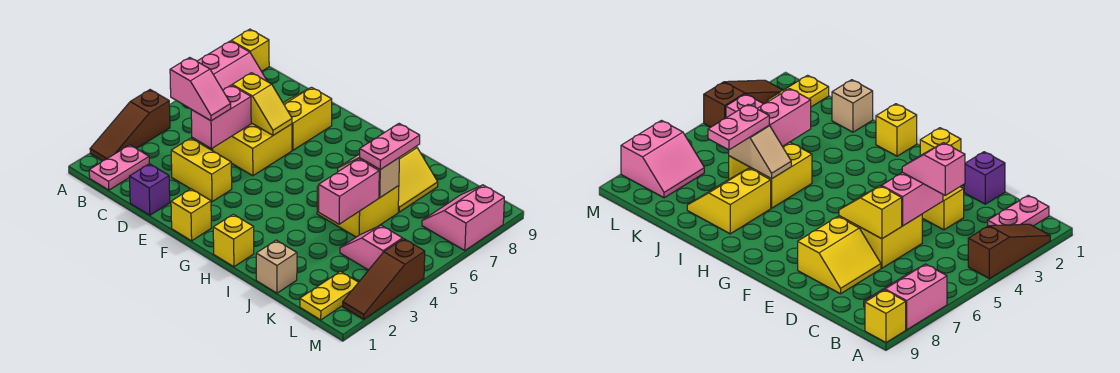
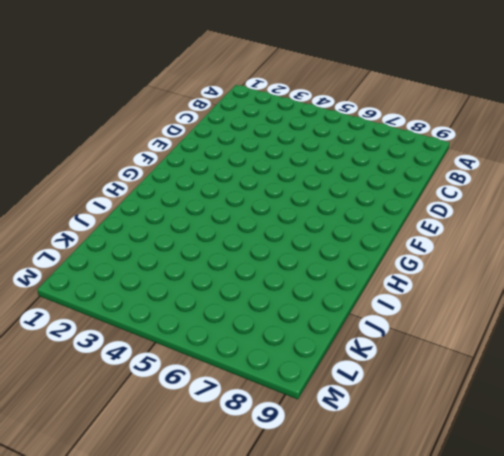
none -> brown 1x3 slope [90,90,170,161]
none -> pink 2x2 slope [197,41,267,90]
none -> yellow 1x1 brick [231,29,269,71]

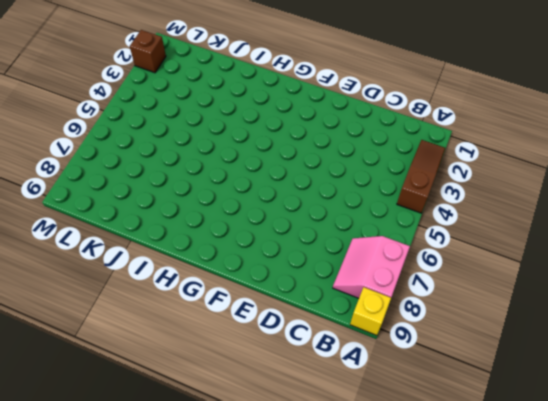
brown 1x1 brick [130,30,166,73] -> brown 1x3 slope [343,239,425,319]
none -> pink 1x2 plate [89,145,149,190]
none -> purple 1x1 brick [129,164,170,215]
none -> yellow 1x2 brick [171,138,232,202]

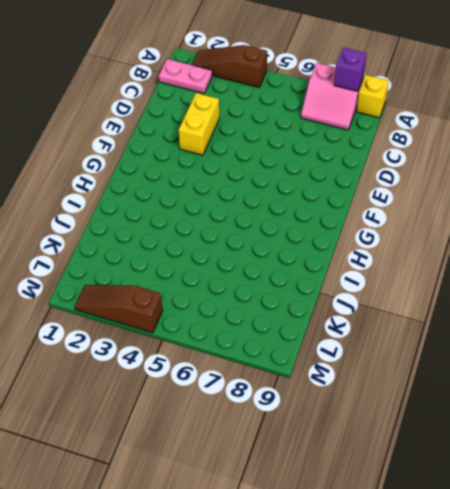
purple 1x1 brick [334,48,367,91] -> purple 1x1 brick moved to [129,164,170,215]
none -> yellow 2x2 brick [213,123,292,176]
none -> yellow 2x2 slope [283,87,332,150]
none -> yellow 1x1 brick [171,189,211,241]

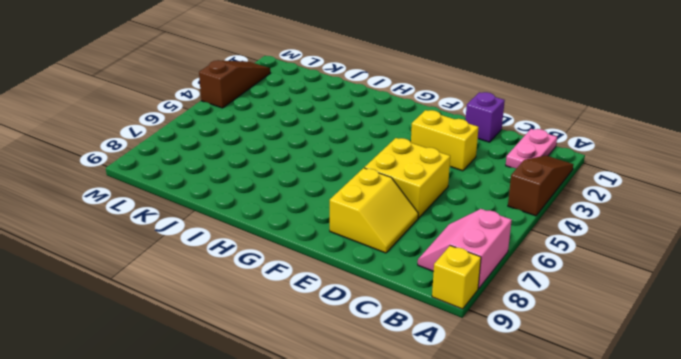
none -> yellow 1x1 brick [171,189,211,241]
none -> yellow 1x1 brick [213,214,254,267]
none -> yellow 2x2 brick [317,186,399,237]

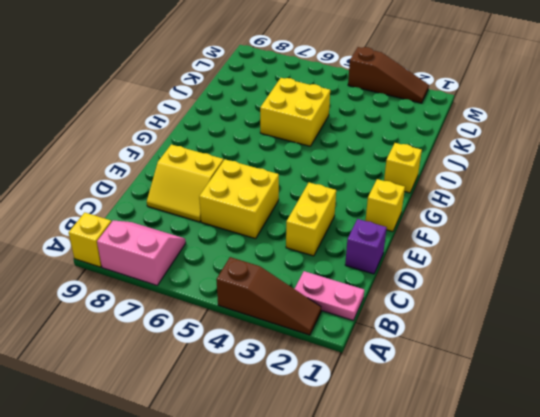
none -> yellow 2x2 slope [398,147,438,212]
none -> tan 1x1 brick [256,240,297,293]
none -> pink 1x2 slope [340,225,403,270]

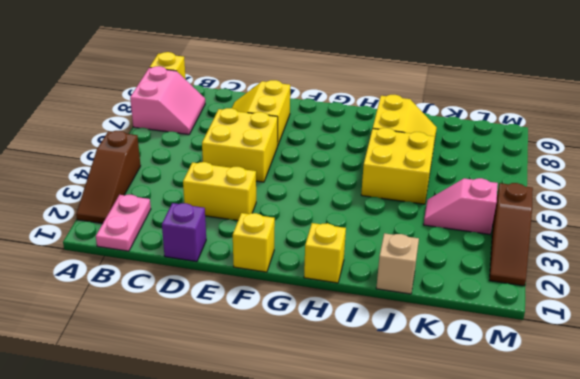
none -> yellow 1x2 plate [300,271,358,320]
none -> pink 2x2 slope [422,185,504,251]
none -> pink 1x2 brick [191,85,251,149]

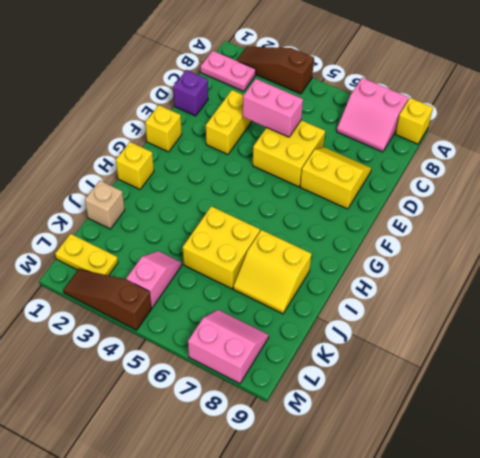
none -> yellow 1x2 slope [232,73,292,135]
none -> tan 1x2 slope [338,154,400,197]
none -> pink 1x2 brick [319,159,379,224]

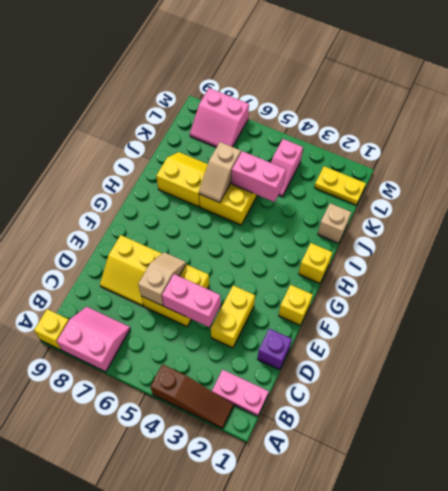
tan 1x2 slope [138,252,186,306] -> yellow 1x2 slope [232,73,292,135]
none -> brown 1x3 slope [343,239,425,319]
none -> pink 1x2 slope [170,58,231,121]
none -> pink 1x2 plate [359,124,420,170]

